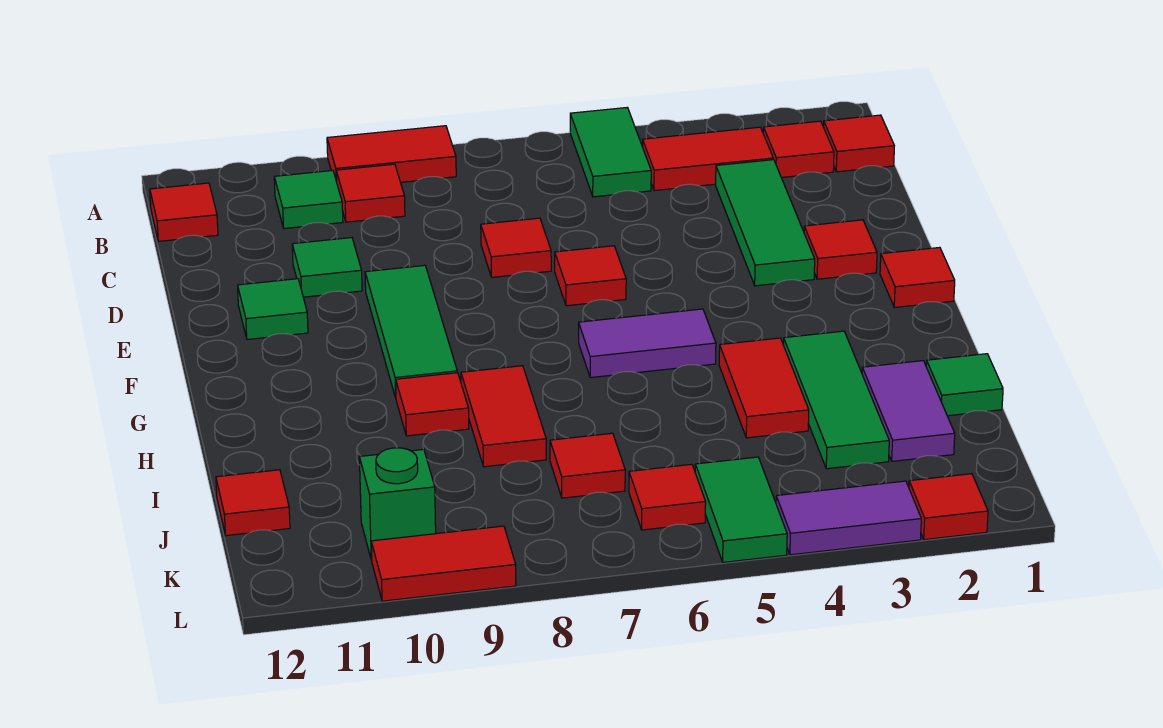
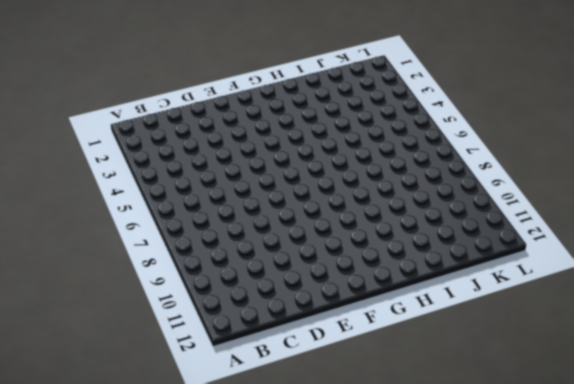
none -> green 1x2 tile [570,108,651,197]
none -> red 1x2 tile [327,126,456,182]
none -> red 1x1 tile [824,115,894,172]
none -> red 1x1 tile [763,121,834,178]

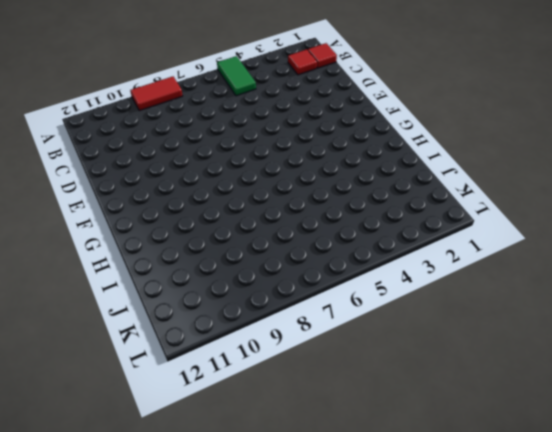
none -> red 1x2 tile [642,127,773,191]
none -> red 1x1 tile [336,164,405,222]
none -> green 1x1 tile [274,170,343,229]
none -> red 1x1 tile [150,183,218,241]

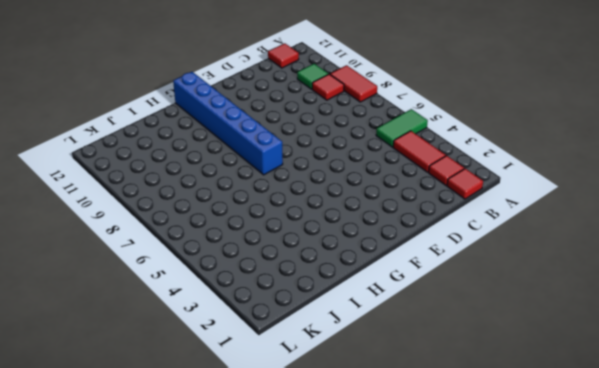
blue 1x6 brick [173,72,283,175] -> green 1x3 tile [365,265,457,398]
none -> green 1x3 tile [716,160,815,286]
none -> red 1x1 tile [481,218,551,277]
none -> green 1x1 tile [292,238,362,297]
none -> red 1x1 tile [804,220,877,279]

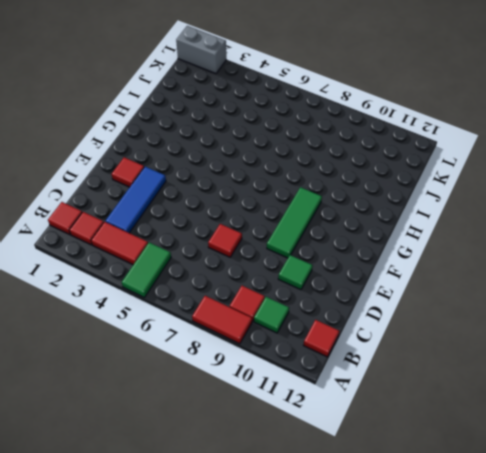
blue 1x3 tile [106,167,166,233] -> green 1x3 tile [716,160,815,286]
grey 1x2 brick [176,26,226,74] -> red 1x1 tile [909,474,988,540]
none -> red 1x1 tile [555,246,626,306]
none -> green 1x1 tile [238,279,308,339]
none -> red 1x1 tile [880,247,955,308]
none -> purple 1x2 tile [579,309,716,378]

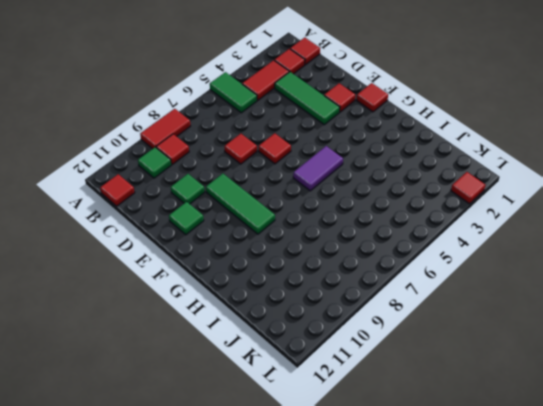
none -> green 1x3 tile [783,331,889,469]
none -> red 1x2 tile [719,338,809,438]
none -> red 1x2 tile [461,366,546,467]
none -> red 1x1 tile [396,373,469,436]

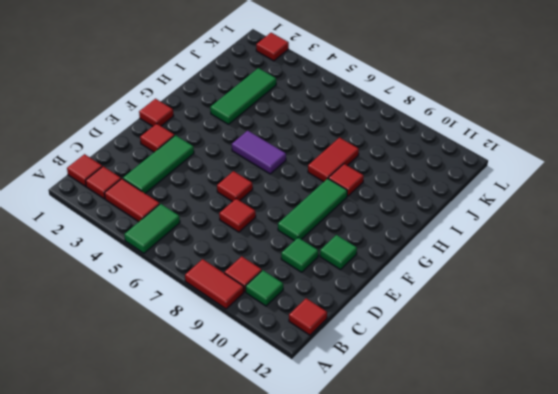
none -> red 1x2 tile [719,338,809,438]
none -> green 1x1 tile [926,354,1003,416]
none -> purple 1x2 tile [862,361,955,461]
none -> red 1x1 tile [550,433,625,498]

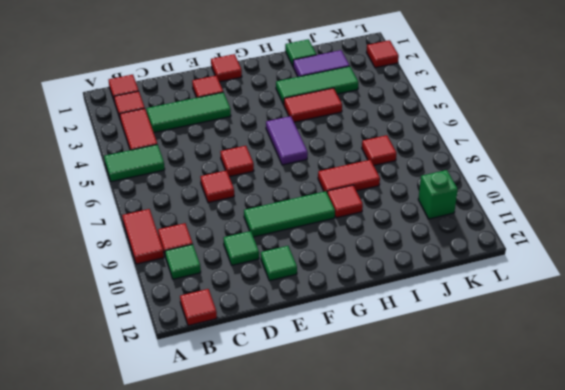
none -> red 1x1 tile [216,470,290,536]
none -> green 1x2 tile [695,457,787,562]
none -> red 1x1 tile [629,464,706,530]
none -> purple 1x2 tile [776,481,921,555]

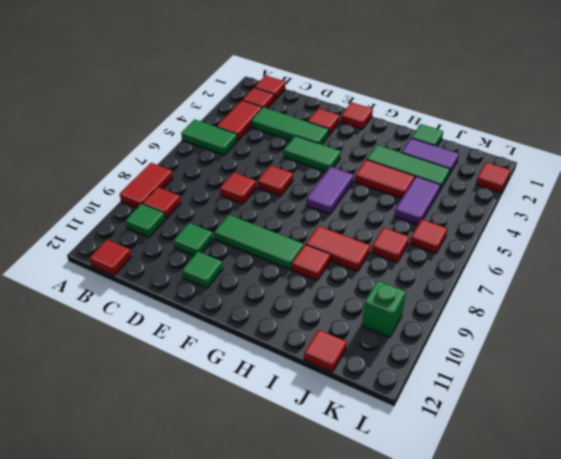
green 1x2 tile [284,136,341,172] -> green 1x2 tile moved to [695,457,787,562]
purple 1x2 tile [394,176,440,225] -> purple 1x2 tile moved to [776,481,921,555]
none -> red 1x2 tile [371,526,516,601]

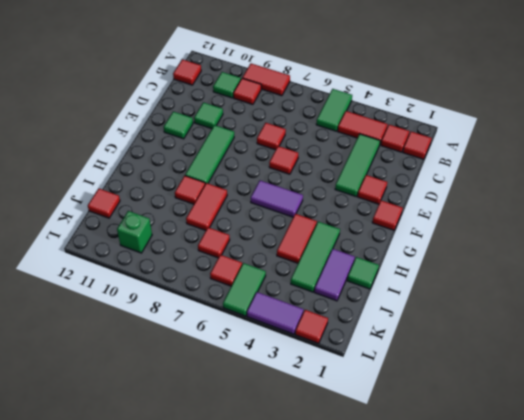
none -> red 1x2 tile [371,526,516,601]

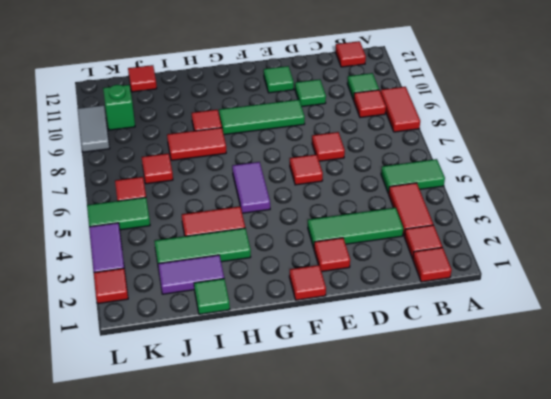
grey 1x2 tile [78,105,110,152] -> red 1x2 tile [371,526,516,601]

